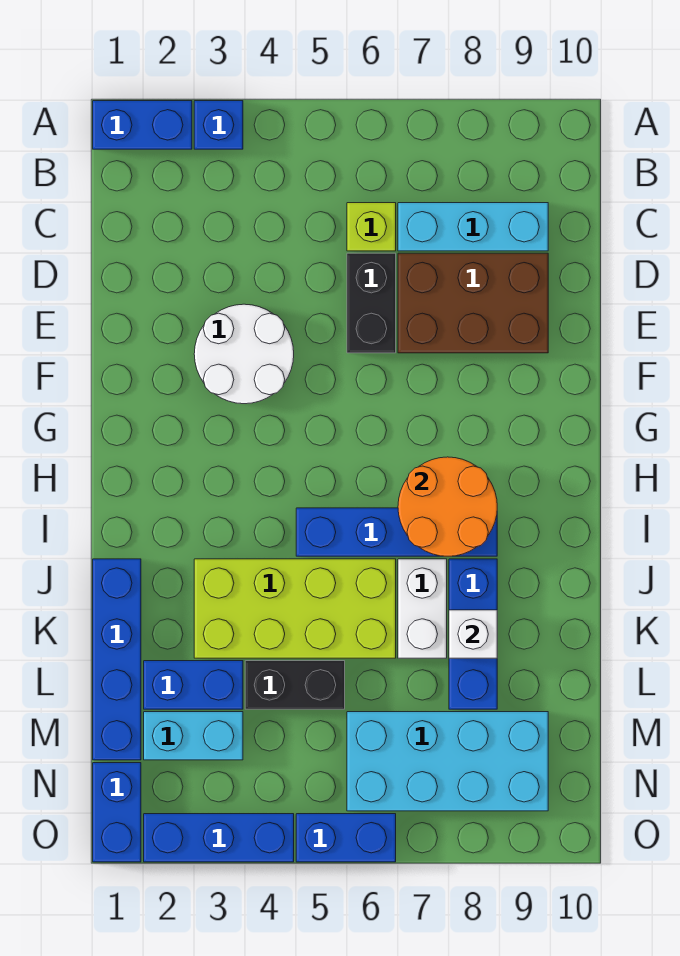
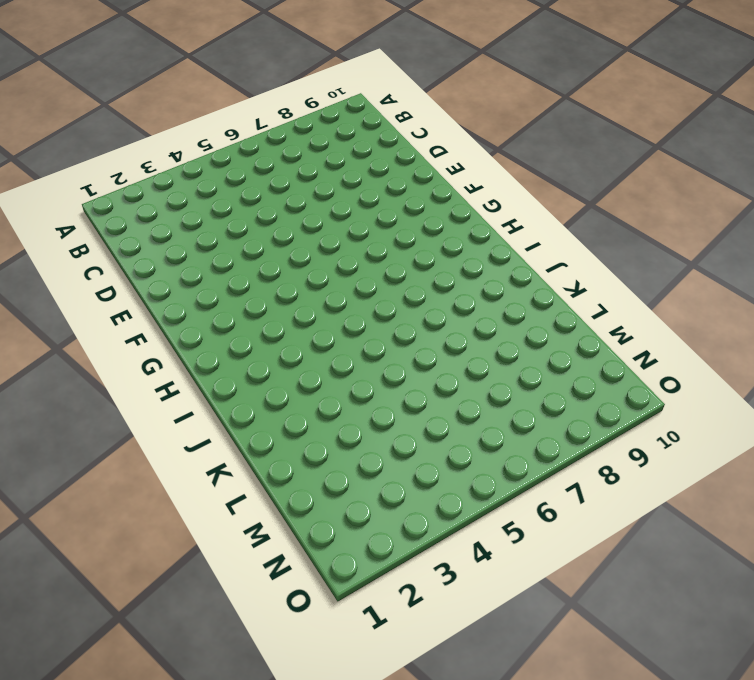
none -> blue 1x2 brick [93,101,192,149]
none -> blue 1x1 brick [194,101,243,149]
none -> lime 1x1 brick [347,203,396,251]

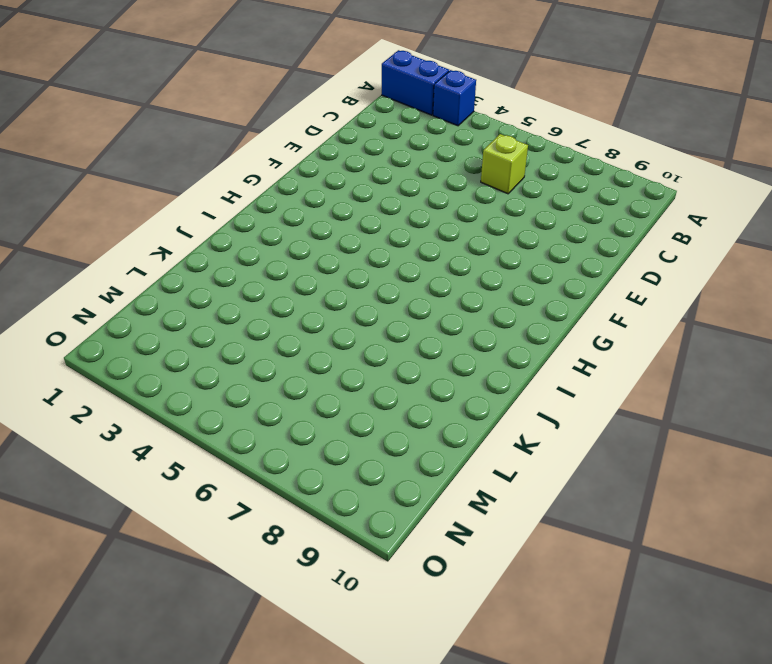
none -> cyan 1x3 brick [398,203,548,251]
none -> black 1x2 brick [347,253,396,353]
none -> brown 2x3 brick [398,253,548,353]

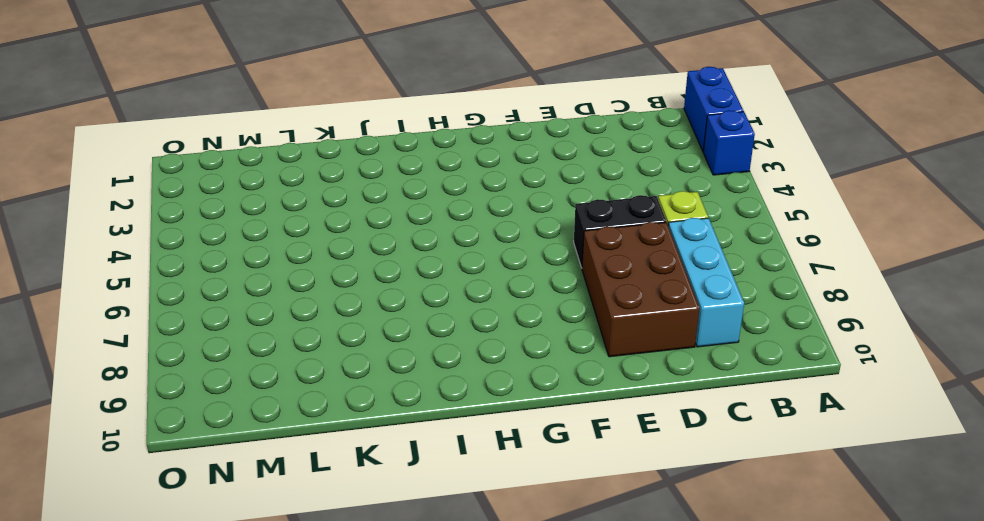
none -> white 2x2 round brick [194,304,294,404]
none -> blue 1x4 brick [296,508,497,556]
none -> blue 1x4 brick [93,559,141,760]

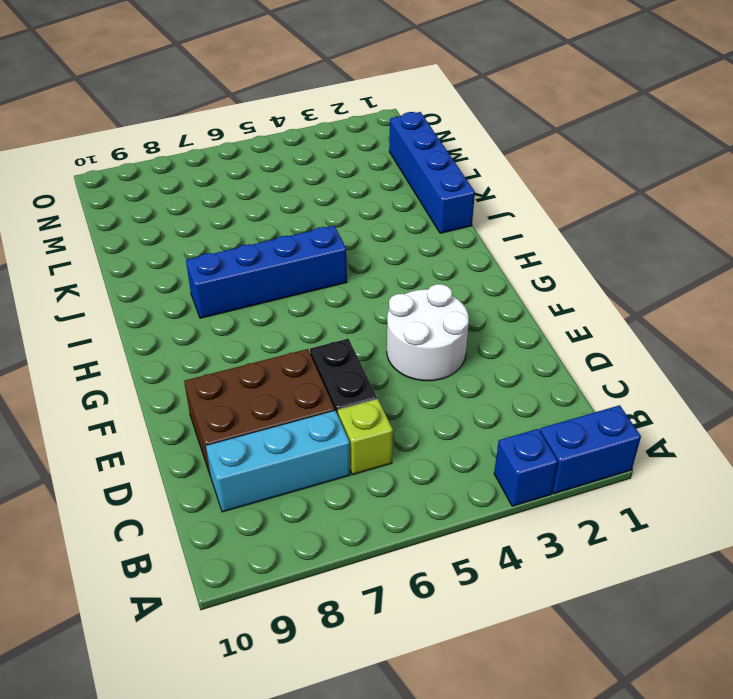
none -> lime 2x4 brick [194,559,396,658]
none -> white 1x2 brick [398,559,447,658]
none -> blue 1x3 brick [449,559,497,709]

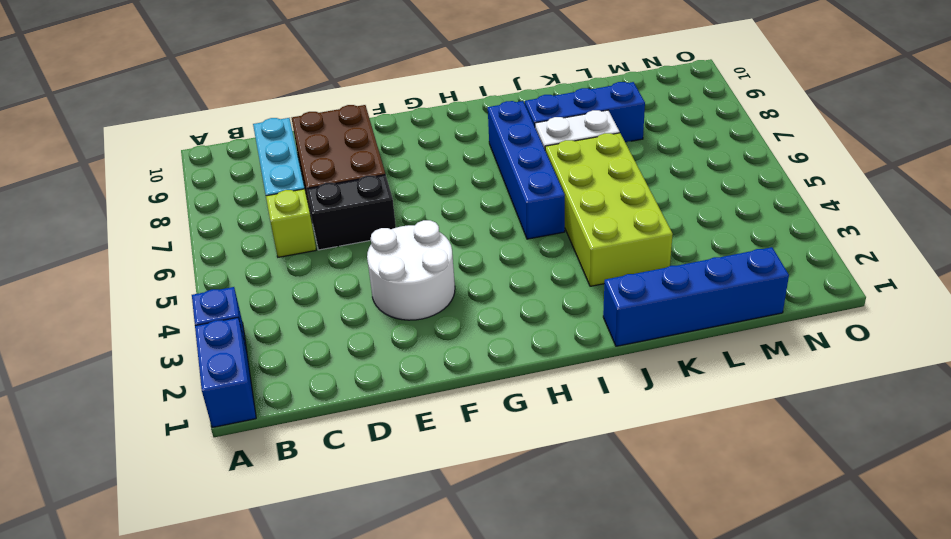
none -> blue 1x2 brick [144,661,243,709]
none -> black 1x2 brick [245,661,345,709]
none -> cyan 1x2 brick [144,712,243,760]

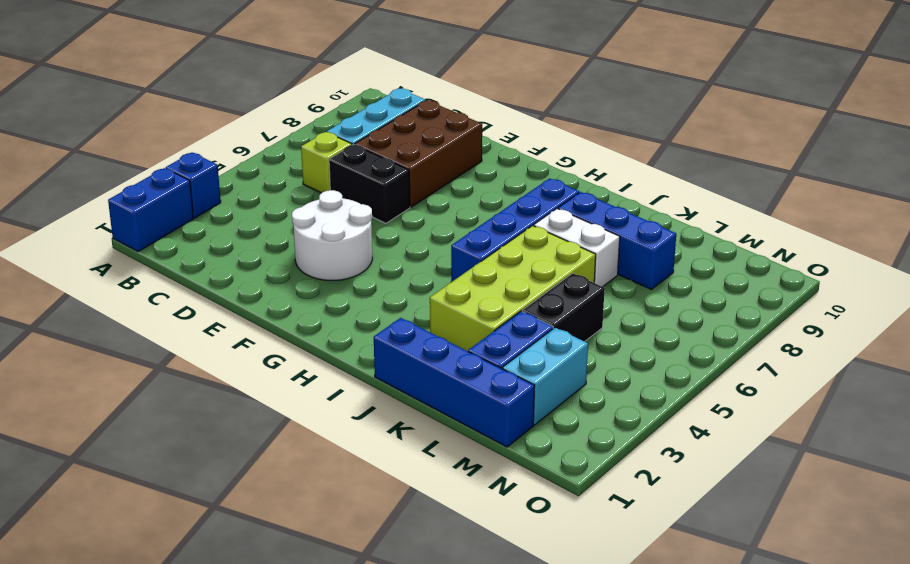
none -> cyan 2x4 brick [347,712,548,811]
none -> blue 1x2 brick [93,763,141,862]
none -> blue 1x3 brick [144,814,294,862]

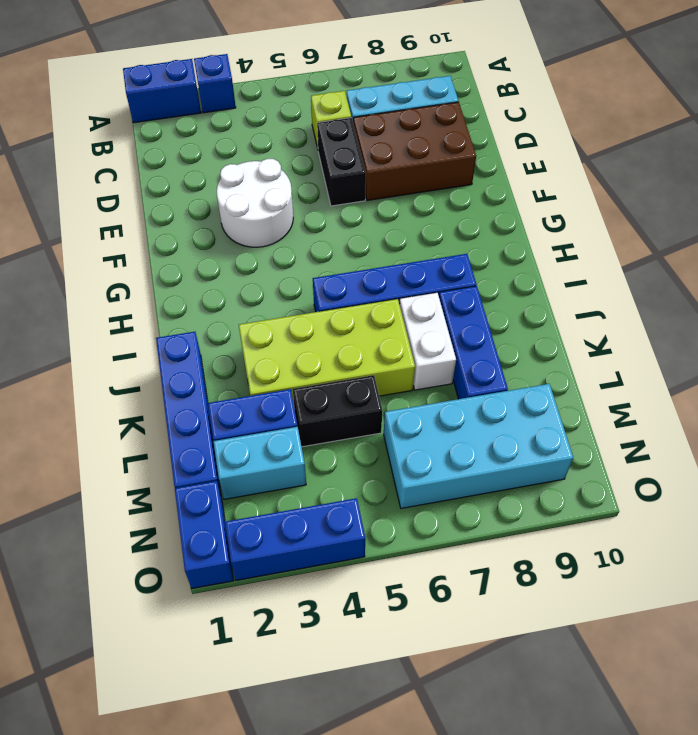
none -> blue 1x2 brick [296,814,396,862]
none -> orange 2x2 round brick [398,457,497,556]
none -> white 1x1 brick [449,610,497,658]

